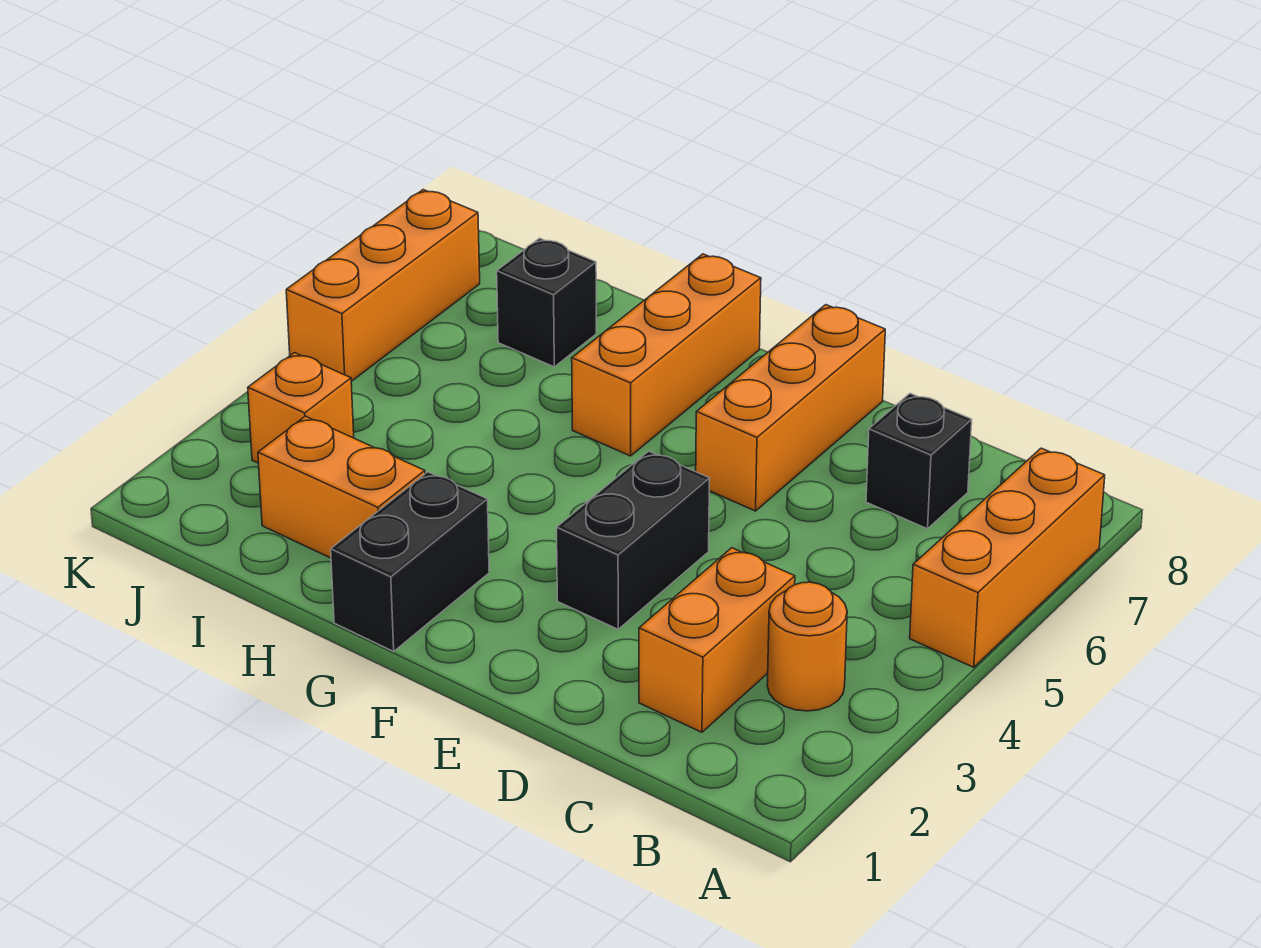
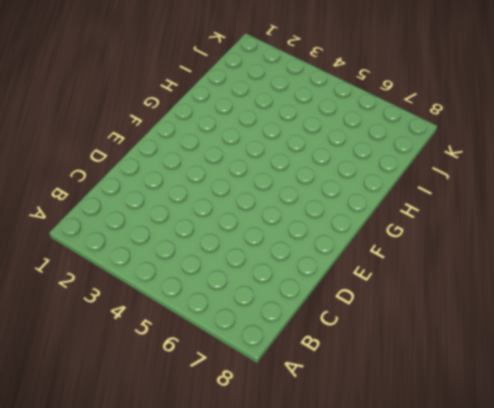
none -> orange 1x3 brick [910,448,1105,667]
none -> orange 1x1 round brick [767,582,847,711]
none -> orange 1x2 brick [639,548,795,732]

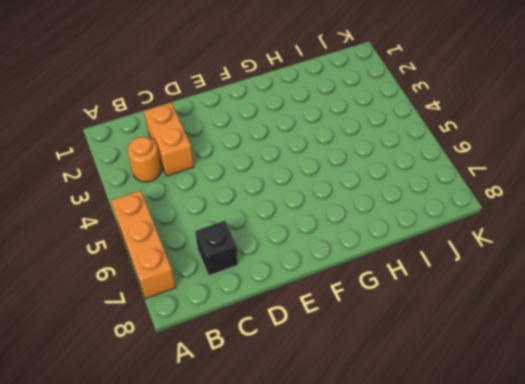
none -> black 1x2 brick [557,451,710,629]
none -> orange 1x3 brick [696,305,885,511]
none -> black 1x2 brick [331,472,489,651]

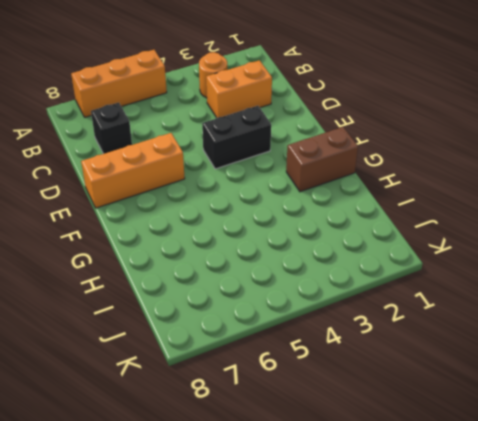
brown 1x2 brick [286,127,358,192] -> black 1x2 brick [331,472,489,651]
none -> orange 1x3 brick [572,254,761,456]
none -> orange 1x2 brick [258,416,425,558]
none -> black 1x1 brick [497,238,596,367]

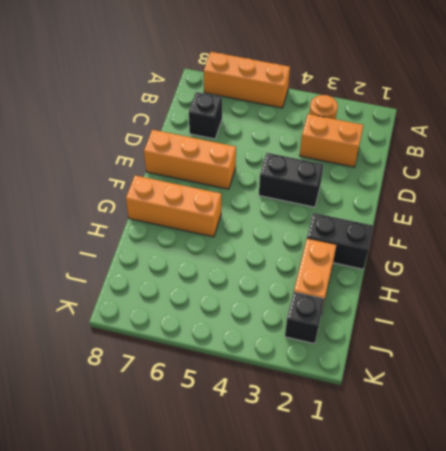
black 1x1 brick [285,292,324,344] -> black 1x1 brick moved to [497,238,596,367]
none -> orange 1x1 brick [248,353,354,463]
none -> orange 1x3 brick [286,190,480,381]

